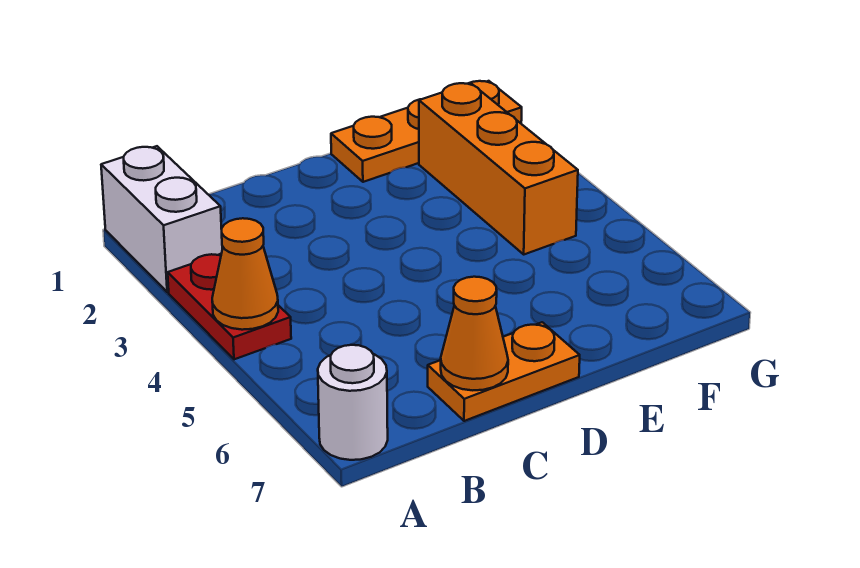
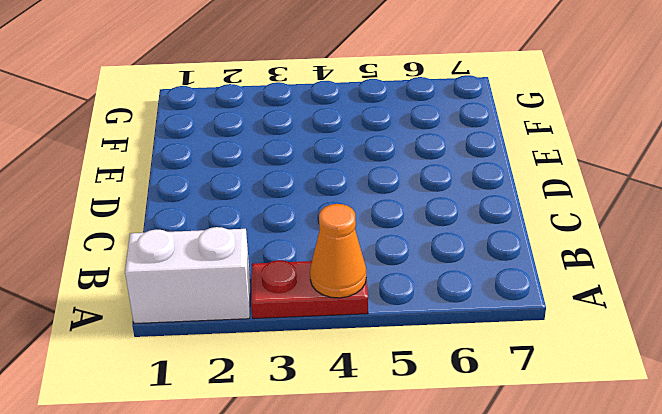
none -> white 1x1 round brick [318,345,388,460]
none -> orange 1x2 plate [428,322,580,421]

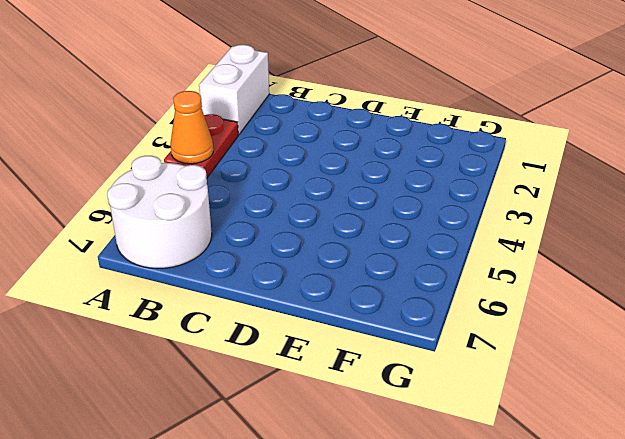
white 2x2 round brick [107,156,212,269] -> white 1x1 round brick [318,345,388,460]
none -> orange 1x2 plate [428,322,580,421]
none -> orange 1x3 plate [331,81,522,182]

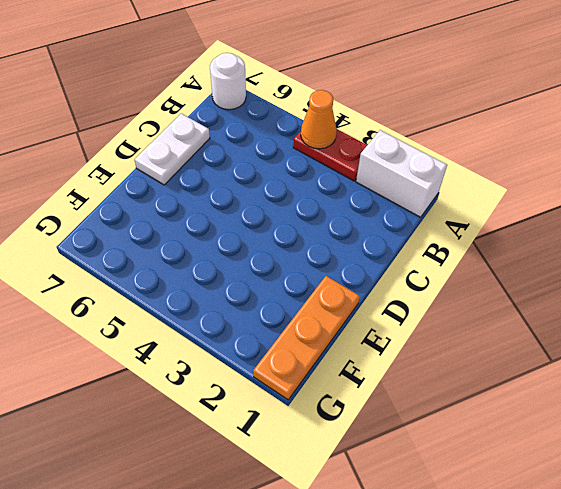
white 1x2 plate [135,114,210,185] -> orange 1x2 plate [428,322,580,421]
none -> orange 1x3 brick [419,83,578,254]
none -> orange 1x1 cone [441,277,508,390]

